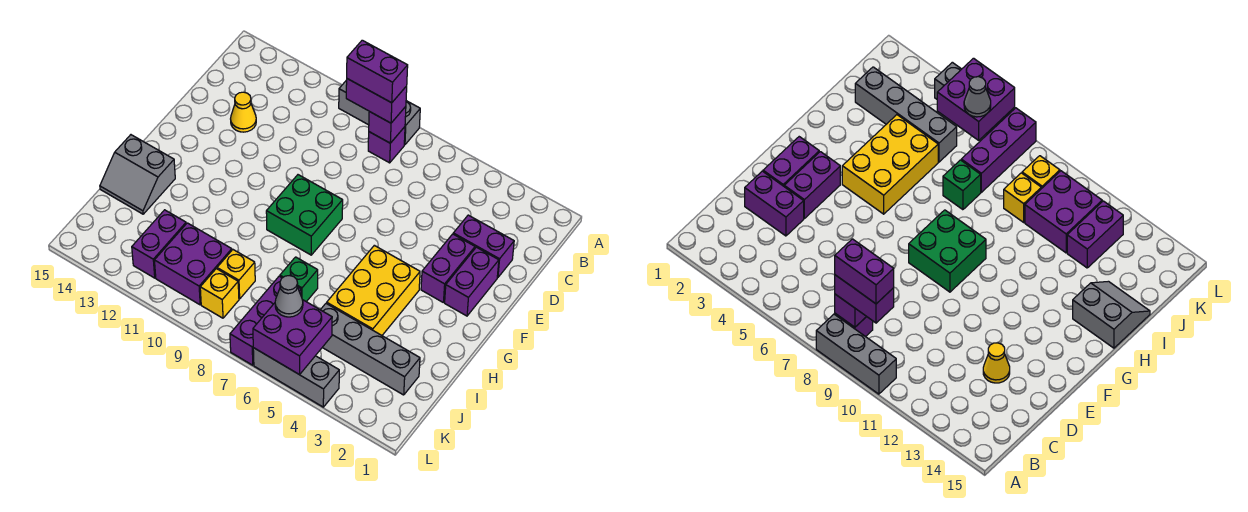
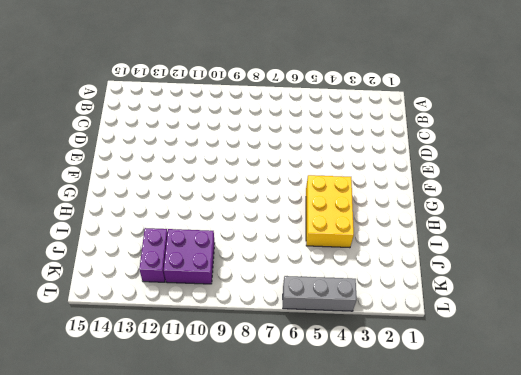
none -> grey 1x3 brick [339,80,420,145]
none -> purple 1x1 brick [368,127,405,163]
none -> purple 1x2 brick [453,215,514,278]

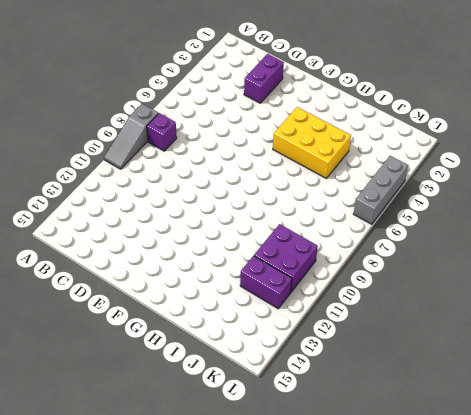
grey 1x3 slope [104,104,158,169] -> grey 1x3 brick [339,80,420,145]
none -> yellow 1x1 cone [231,92,256,132]
none -> purple 1x2 brick [445,247,499,316]
none -> purple 1x2 brick [421,234,475,302]

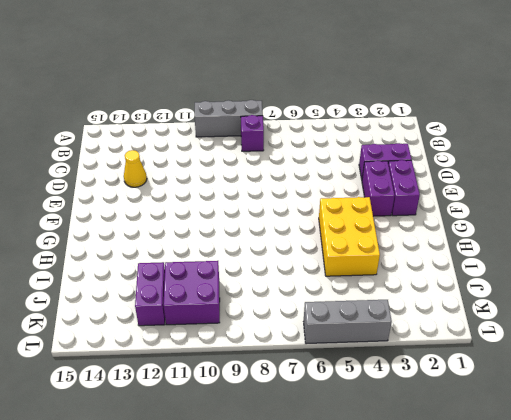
none -> green 2x2 brick [266,175,343,255]
none -> grey 2x2 slope [100,135,175,214]
none -> green 1x1 brick [280,257,318,302]

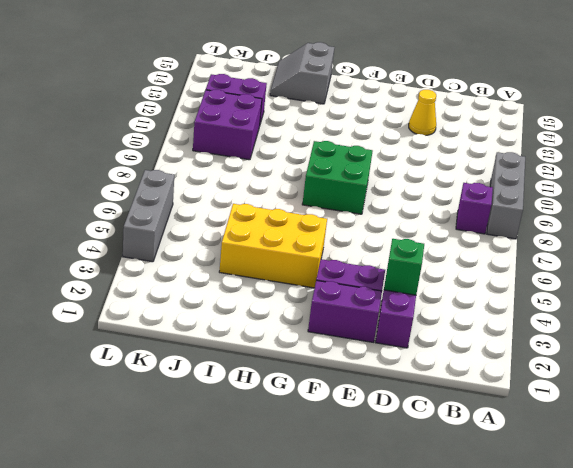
green 1x1 brick [384,239,424,295] -> green 1x1 brick moved to [280,257,318,302]
none -> grey 1x4 brick [321,303,420,395]
none -> purple 1x3 brick [230,276,301,365]
none -> yellow 1x1 brick [217,250,255,299]

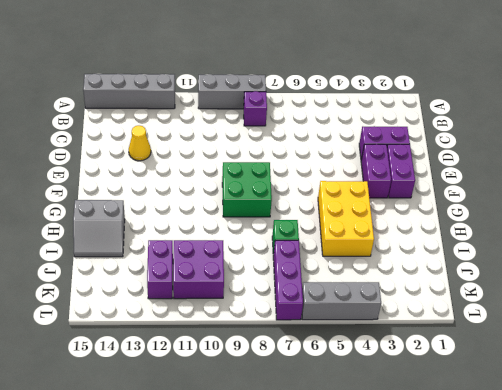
grey 1x4 brick [83,74,175,109] -> grey 1x4 brick moved to [321,303,420,395]
none -> yellow 1x1 brick [217,250,255,299]
none -> yellow 1x1 brick [200,269,239,318]
none -> purple 1x1 brick [369,107,406,143]

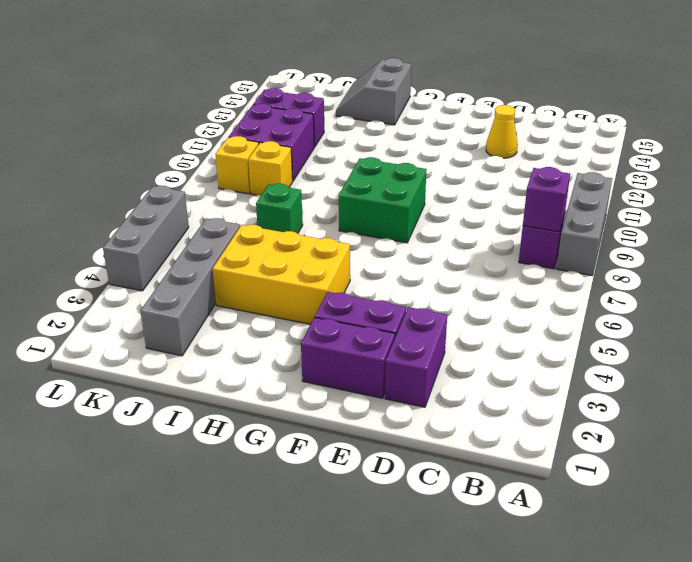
none -> purple 1x3 brick [230,276,301,365]
none -> purple 2x2 brick [253,300,332,375]
none -> purple 1x2 brick [346,79,407,123]

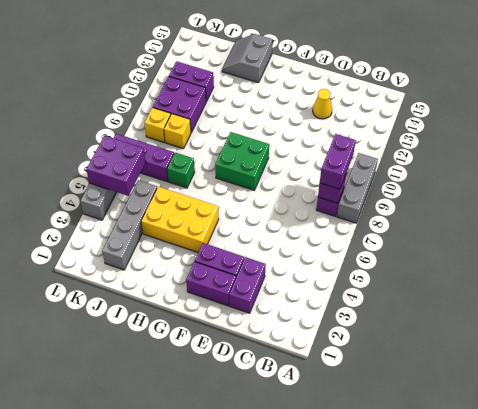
none -> grey 1x1 cone [275,276,303,317]
none -> purple 1x2 brick [347,40,408,103]

